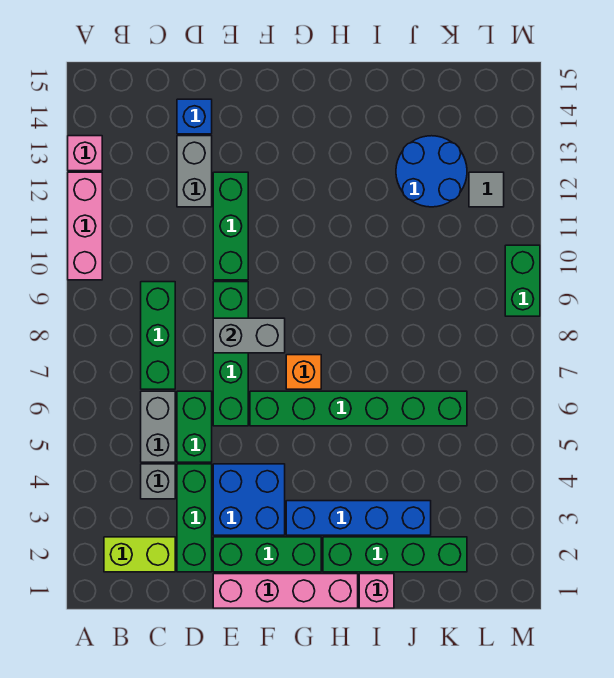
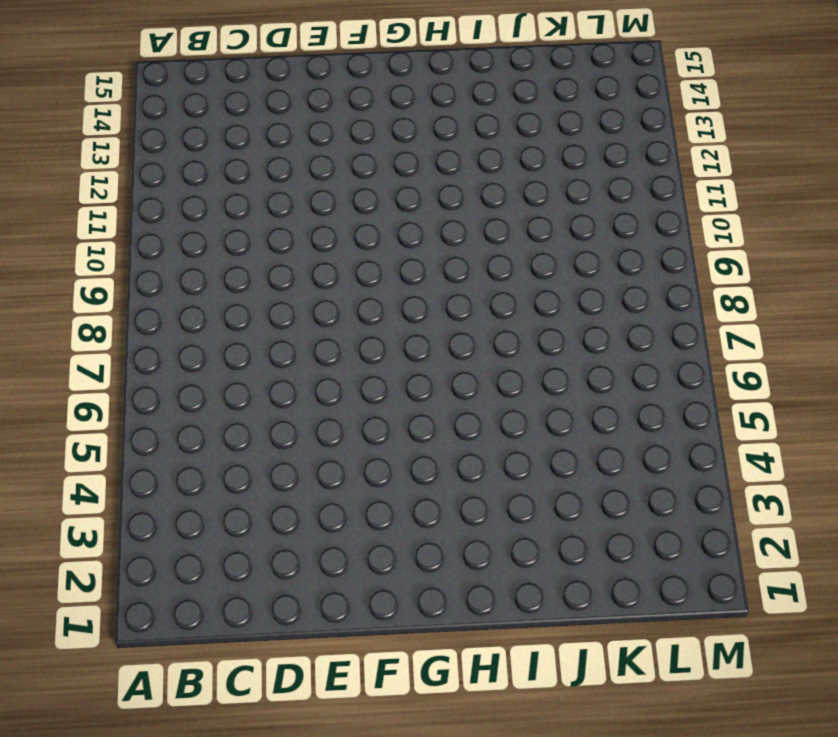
none -> pink 1x3 brick [68,172,102,280]
none -> pink 1x1 brick [68,136,102,171]
none -> lime 1x2 brick [104,537,175,572]

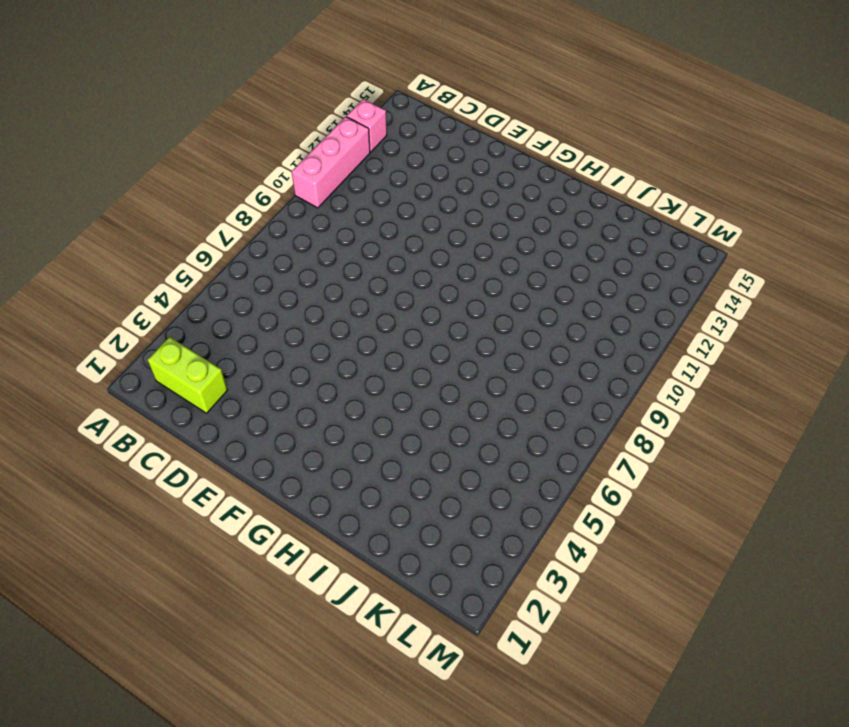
none -> grey 1x1 brick [141,464,175,499]
none -> grey 1x2 brick [141,391,175,462]
none -> green 1x3 brick [141,282,175,389]

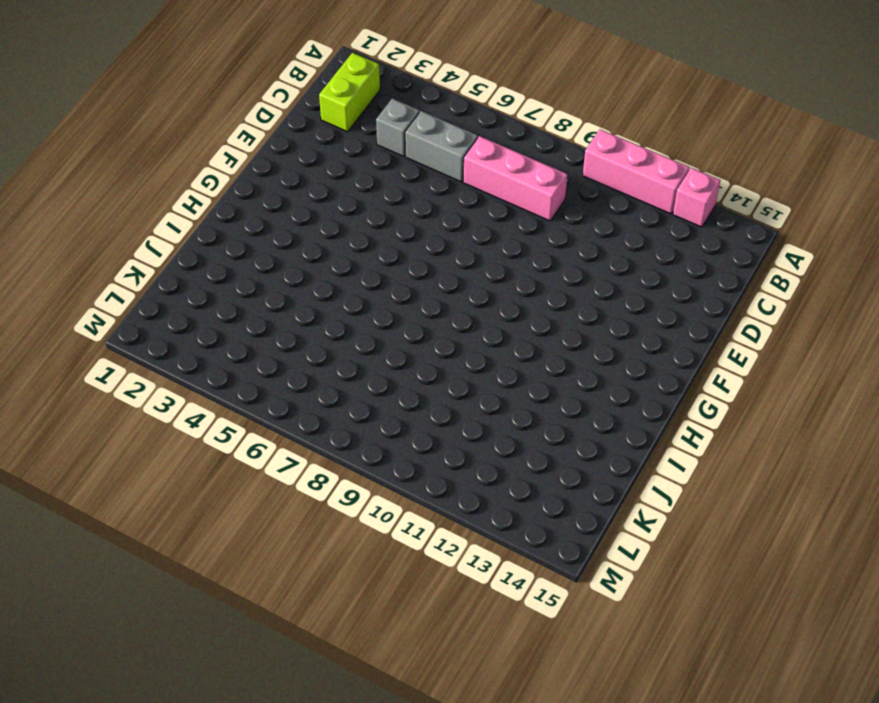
pink 1x3 brick [463,136,567,221] -> green 1x3 brick [141,282,175,389]
none -> green 1x3 brick [177,464,212,572]
none -> green 1x2 brick [177,391,212,462]
none -> grey 1x2 brick [177,136,212,207]

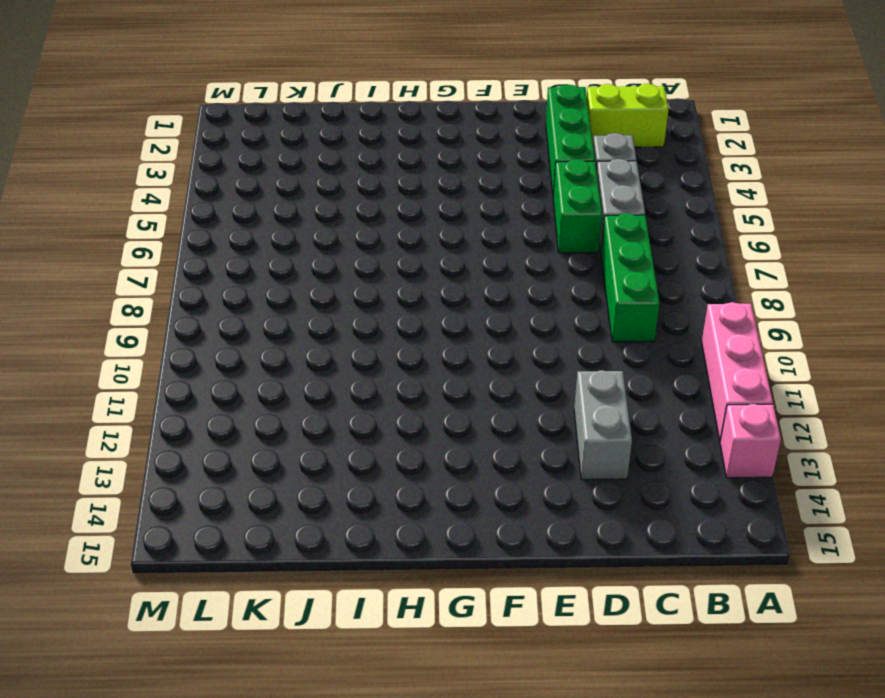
none -> blue 1x1 brick [177,99,212,134]
none -> pink 1x4 brick [213,574,358,608]
none -> green 1x3 brick [213,537,321,572]

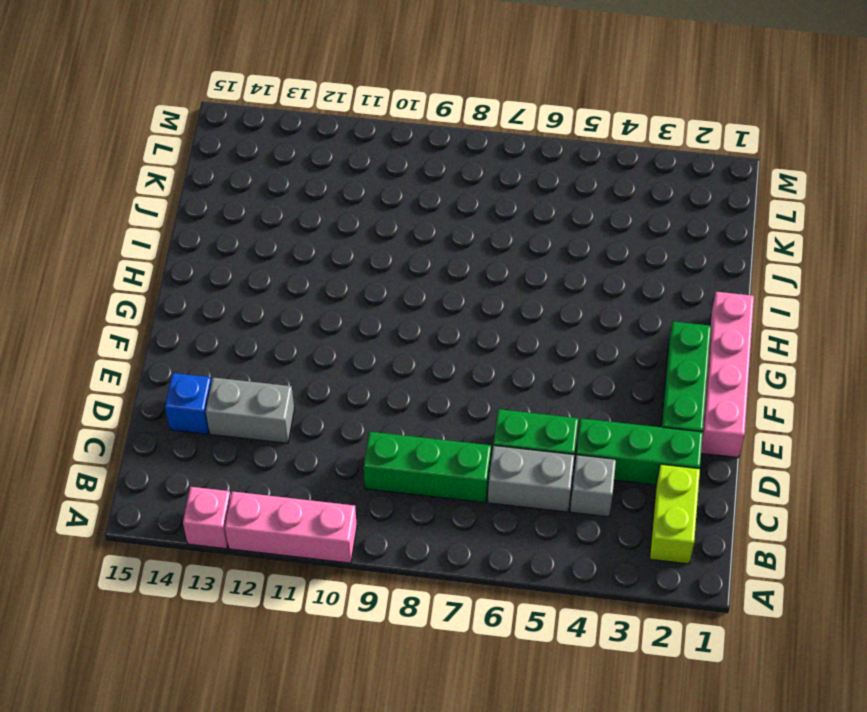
none -> blue 2x2 brick [213,464,285,535]
none -> green 1x4 brick [213,282,248,426]
none -> green 1x3 brick [213,172,248,280]

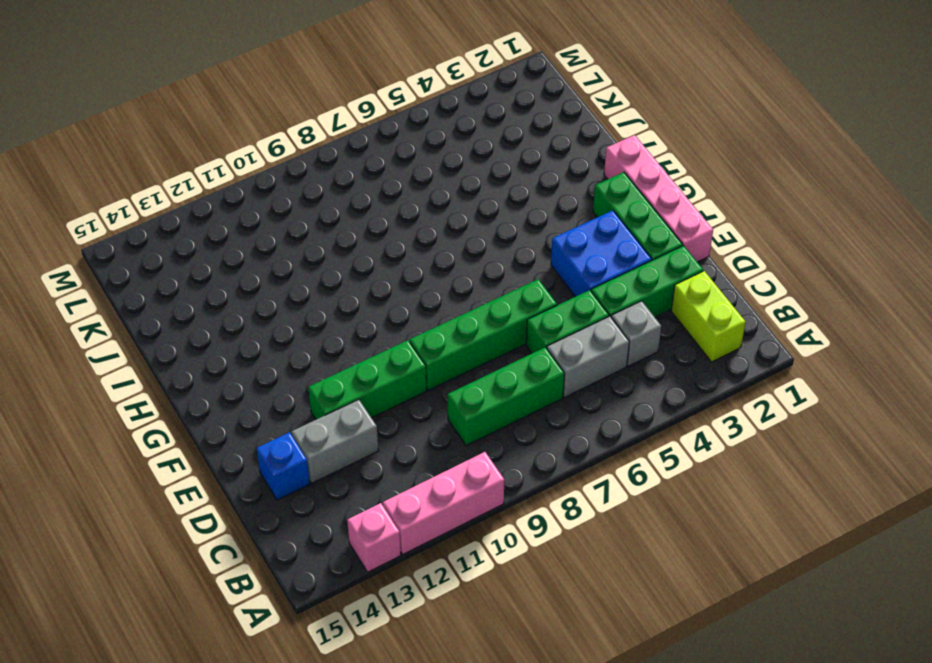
none -> green 1x6 brick [250,391,467,426]
none -> blue 1x4 brick [286,501,431,535]
none -> orange 1x1 brick [286,355,321,389]

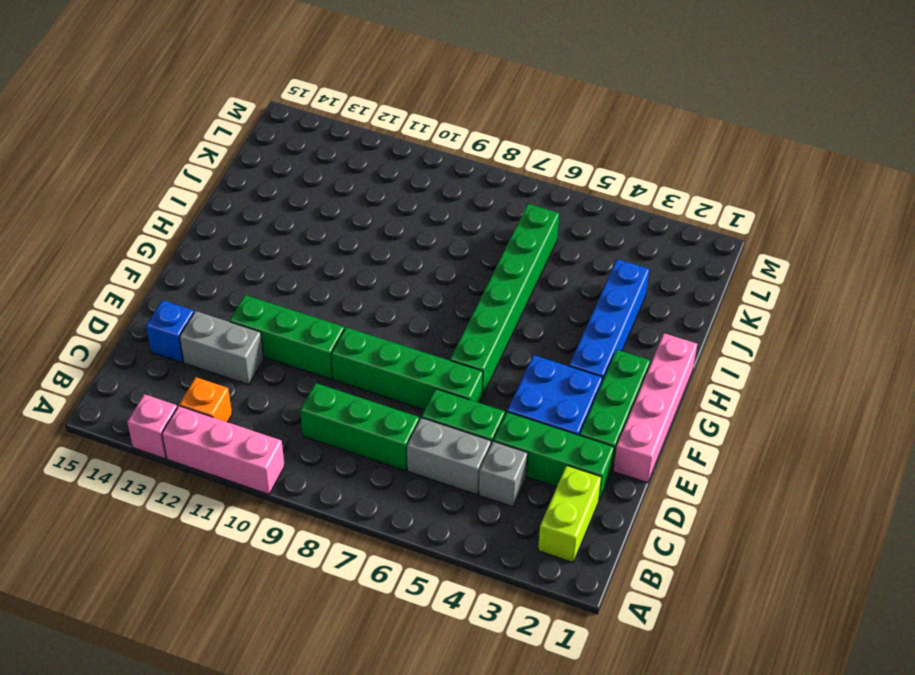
orange 1x1 brick [179,377,232,422] -> orange 1x1 brick moved to [286,355,321,389]
none -> green 1x4 brick [323,537,467,572]
none -> pink 1x1 brick [359,574,394,608]
none -> blue 2x2 round brick [396,136,467,207]

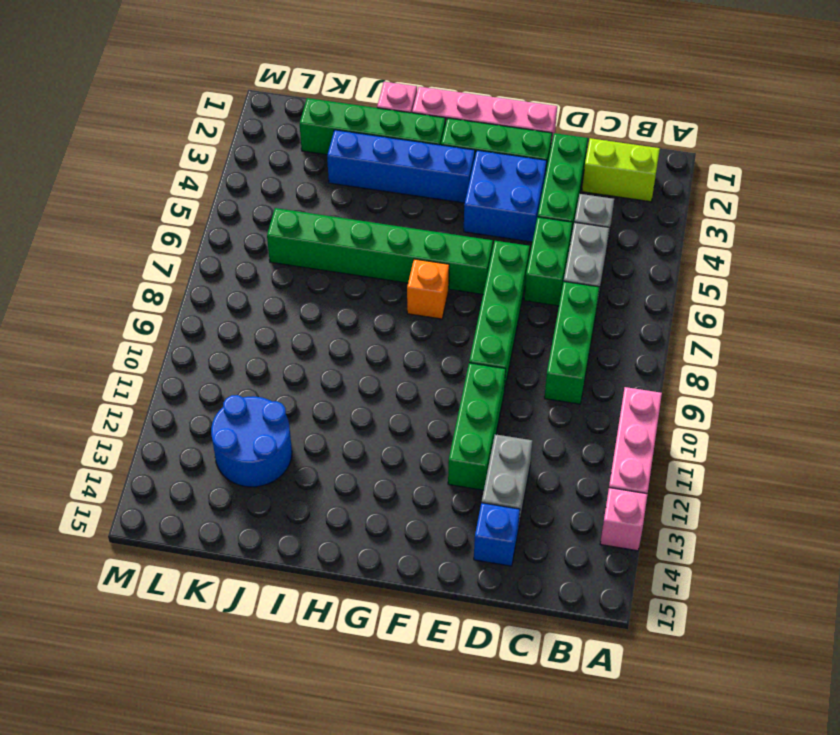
none -> grey 1x1 tile [469,172,504,207]
none -> green 1x2 brick [505,245,540,316]
none -> grey 1x2 brick [213,318,285,353]

